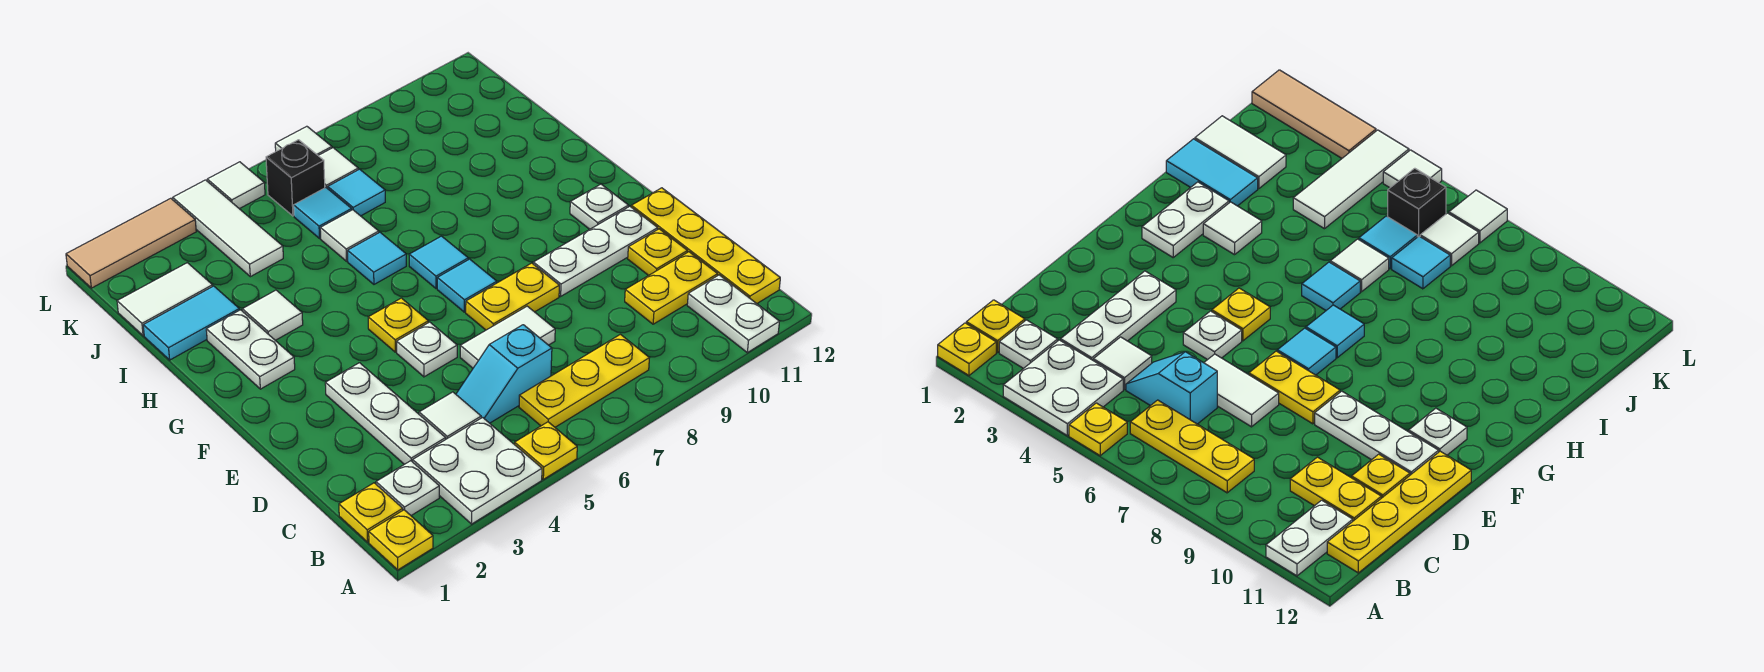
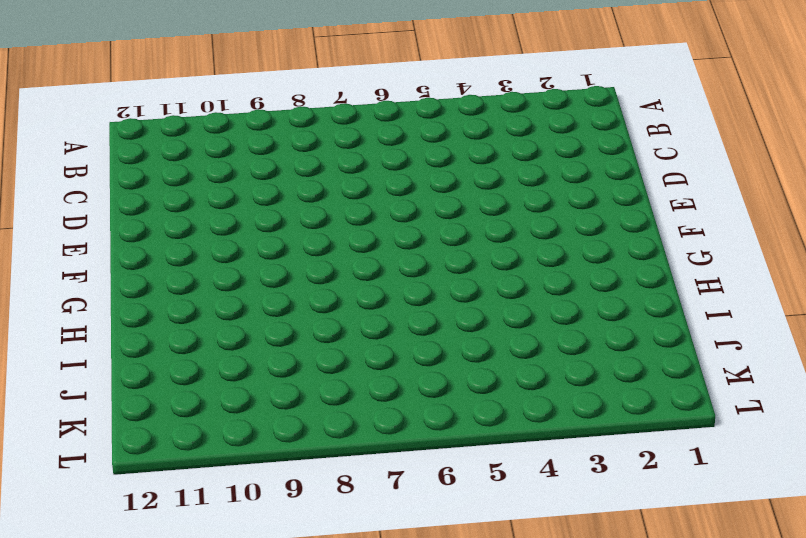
none -> yellow 1x1 plate [369,510,433,570]
none -> white 2x2 plate [413,418,542,524]
none -> yellow 1x1 plate [514,422,577,479]
none -> white 1x2 plate [687,275,779,353]

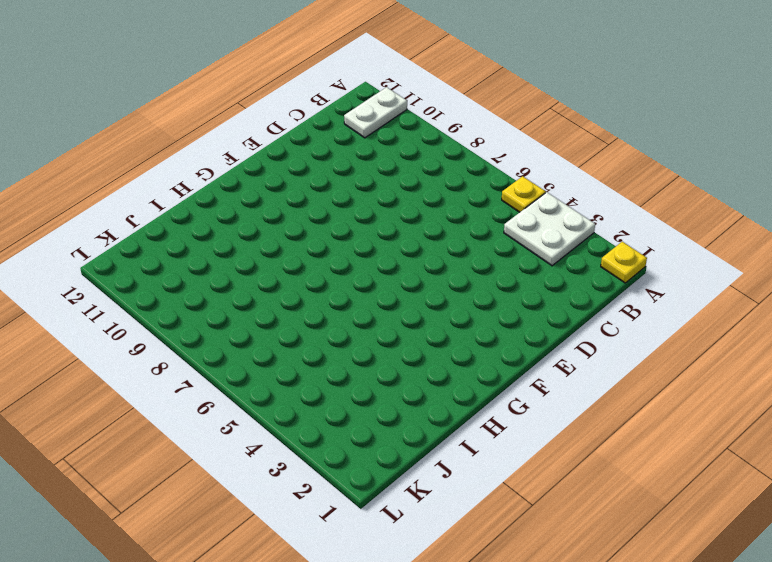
none -> yellow 1x1 plate [339,483,403,542]
none -> white 1x1 plate [376,461,439,515]
none -> yellow 1x3 plate [519,334,649,427]
none -> yellow 1x4 plate [631,188,780,303]

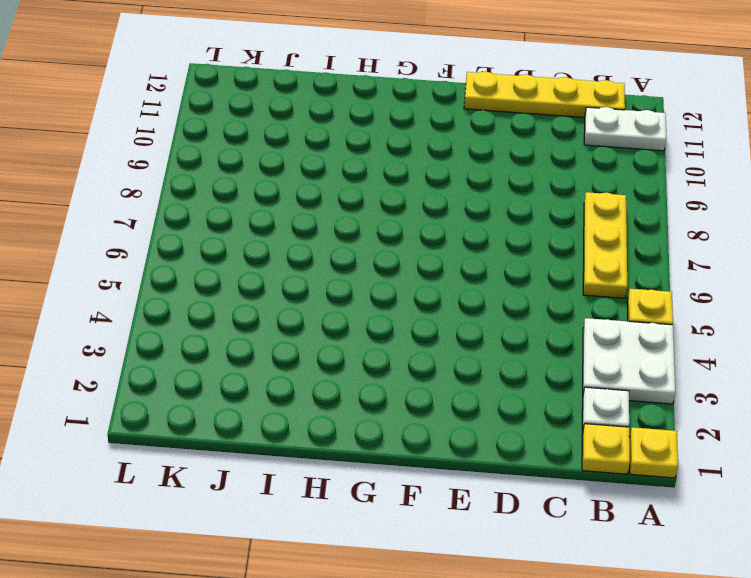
none -> white 1x3 plate [325,363,446,464]
none -> white 1x1 tile [419,392,481,439]
none -> cyan 1x2 slope [456,325,552,423]
none -> yellow 1x2 plate [625,252,718,324]

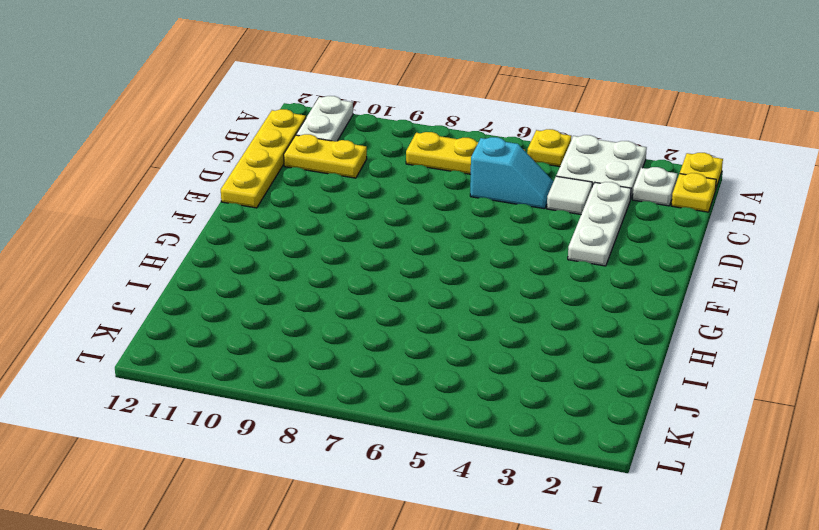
none -> white 1x2 tile [460,306,555,368]
none -> yellow 1x1 plate [628,229,687,275]
none -> white 1x1 plate [397,322,457,377]
none -> yellow 1x2 plate [466,263,559,330]

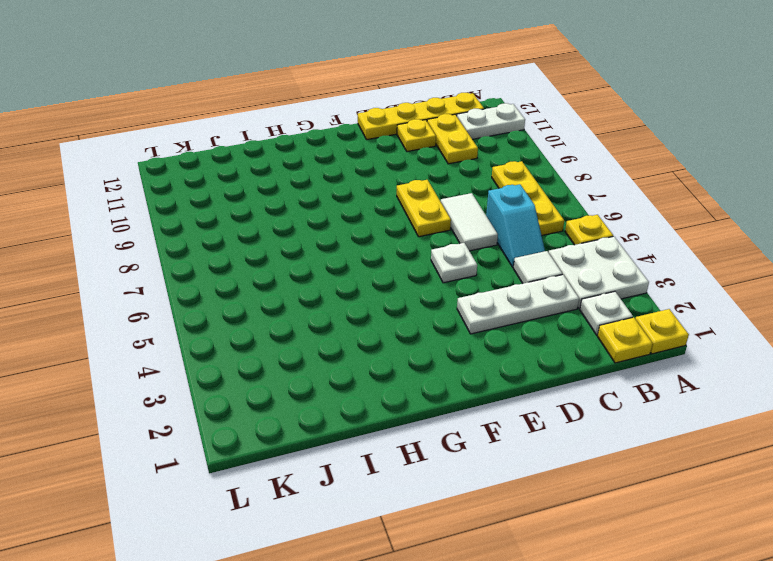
none -> white 1x3 plate [533,206,658,296]
none -> yellow 1x1 plate [368,298,428,352]
none -> cyan 1x1 tile [437,259,497,312]
none -> white 1x1 plate [570,184,628,229]

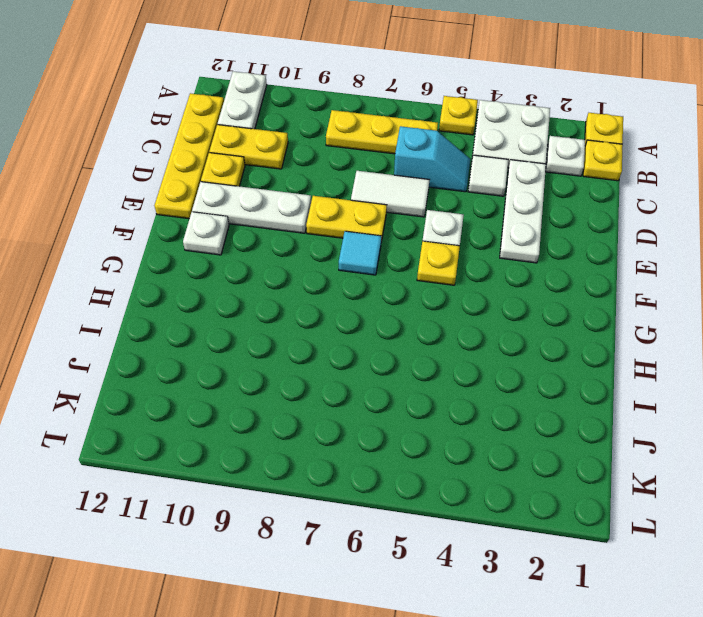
none -> white 1x2 plate [206,310,295,389]
none -> cyan 1x1 tile [409,236,468,288]
none -> white 1x1 tile [242,290,303,340]
none -> cyan 1x1 tile [348,232,406,284]

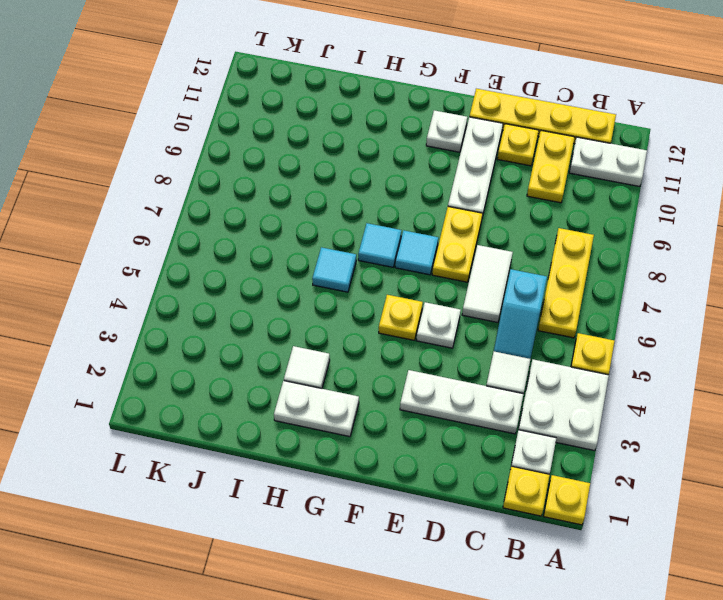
none -> cyan 1x2 tile [143,286,239,360]
none -> white 1x1 tile [320,210,379,261]
none -> white 1x2 tile [117,263,213,336]
none -> white 1x3 tile [173,180,283,277]

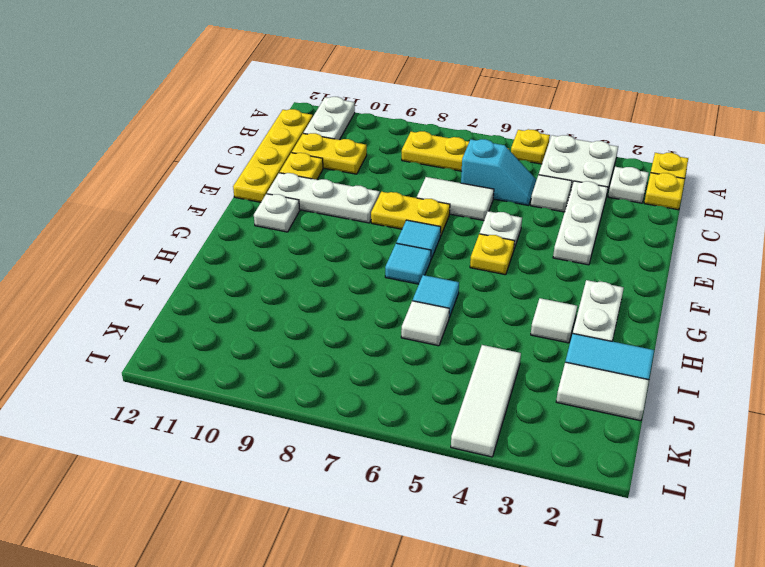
none -> cyan 1x1 tile [294,188,352,238]
none -> cyan 1x1 tile [328,169,385,216]
none -> black 1x1 brick [266,140,325,216]
none -> white 1x1 tile [318,148,358,189]

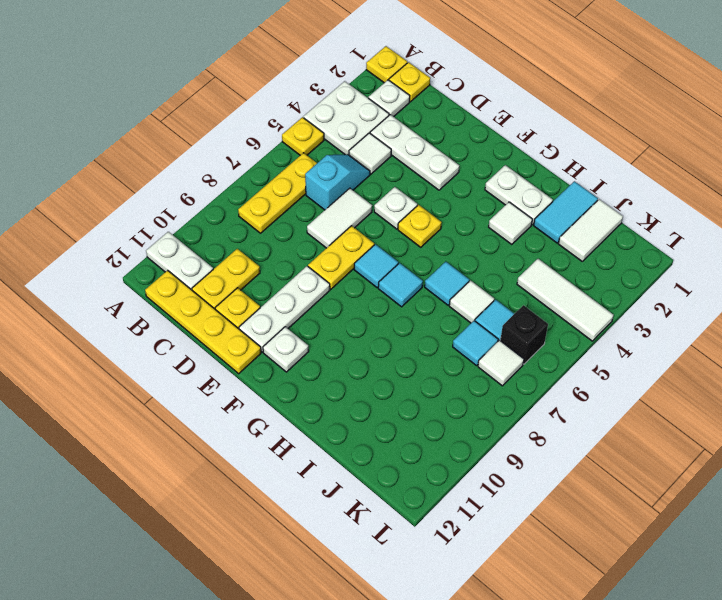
none -> tan 1x3 tile [66,198,196,288]
none -> white 1x1 tile [207,162,265,209]
none -> white 1x1 tile [275,126,332,155]

